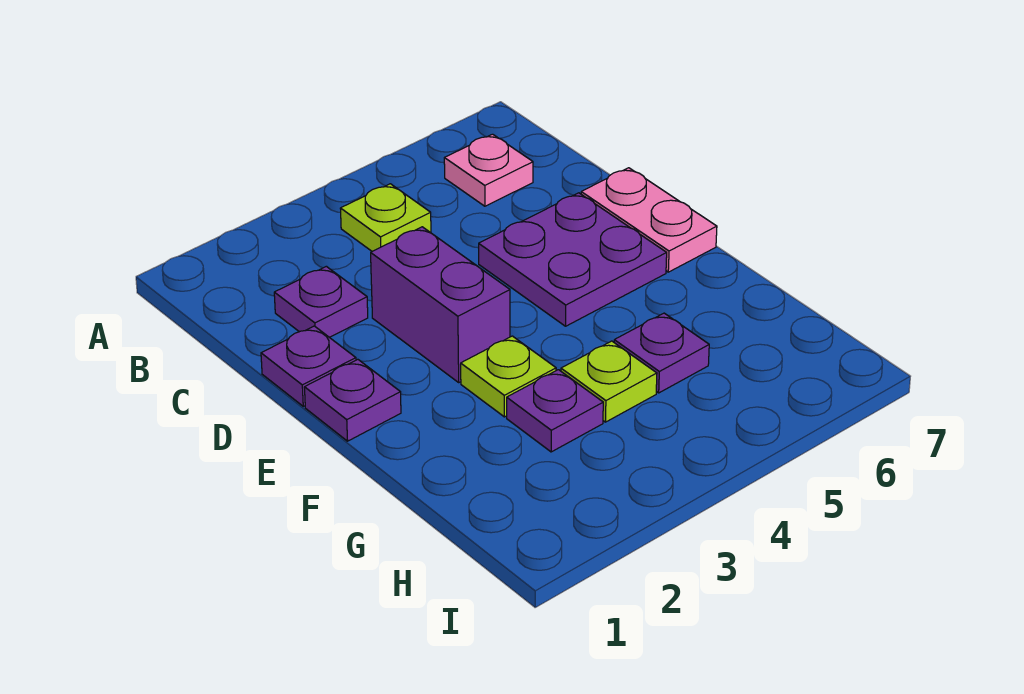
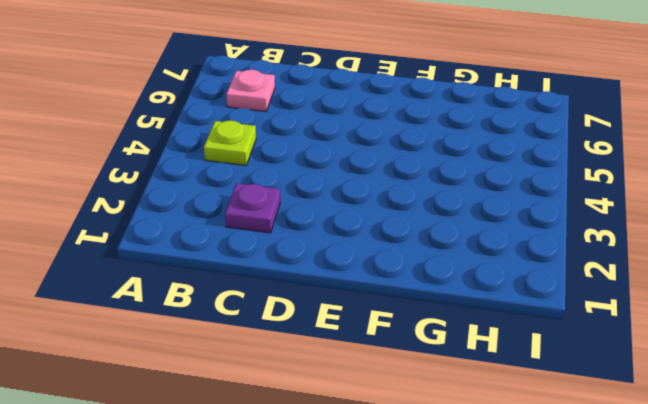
none -> purple 1x1 plate [261,326,356,406]
none -> purple 1x2 brick [371,227,510,382]
none -> purple 2x2 plate [479,193,667,326]

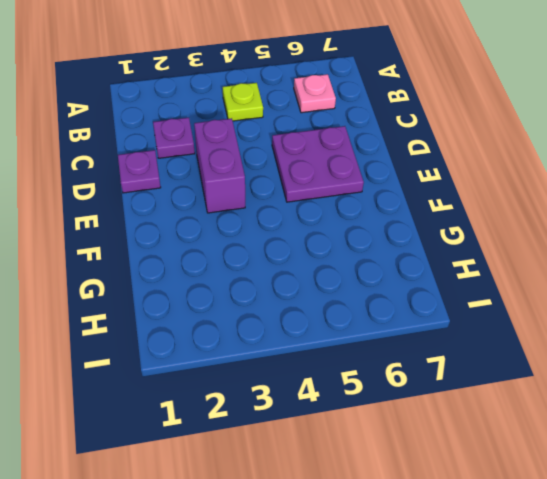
none -> pink 1x2 plate [581,168,717,272]
none -> purple 1x1 plate [304,359,401,441]
none -> lime 1x1 plate [461,336,556,417]

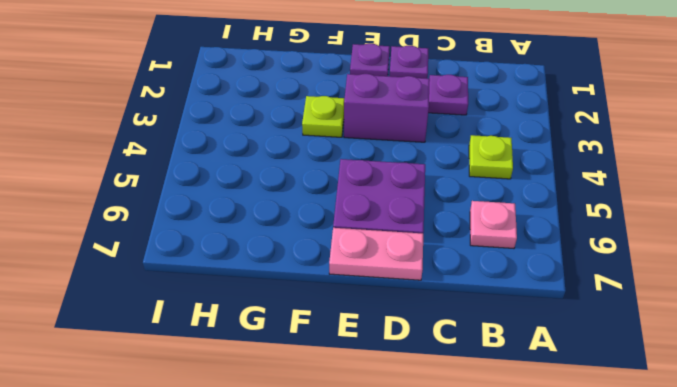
none -> purple 1x1 plate [507,370,603,452]
none -> lime 1x1 plate [561,341,657,422]
none -> purple 1x1 plate [614,313,709,393]

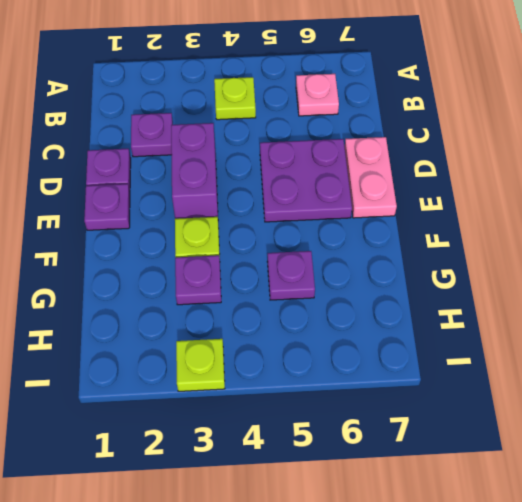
lime 1x1 plate [176,339,225,391] -> lime 1x1 plate moved to [561,341,657,422]

